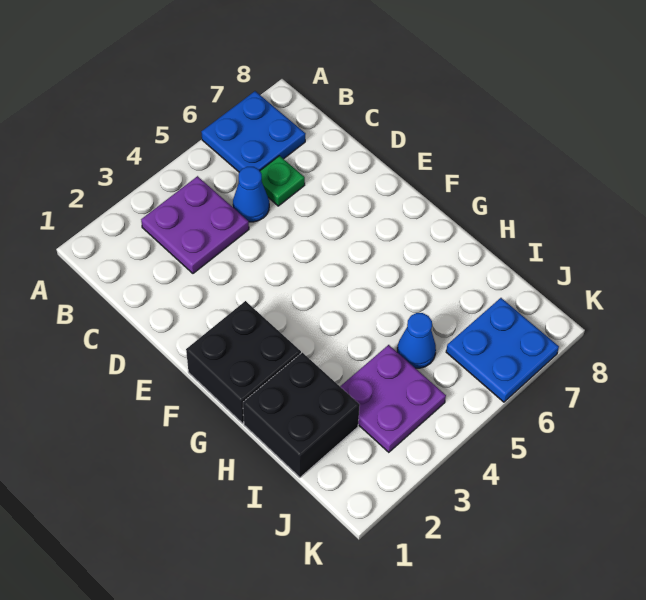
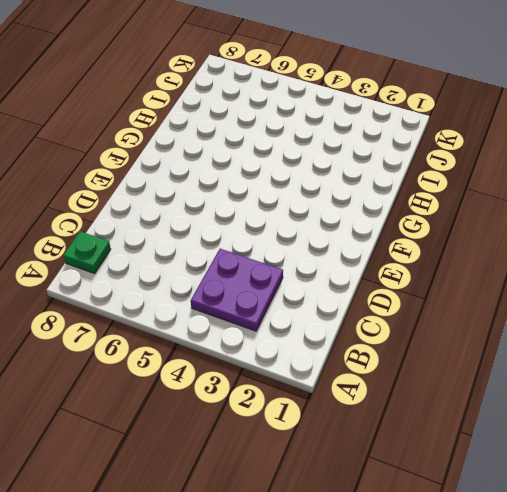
green 1x1 plate [64,231,111,274] -> green 1x1 plate moved to [260,156,305,206]
none -> blue 2x2 plate [202,91,305,172]
none -> blue 1x1 cone [233,167,269,222]

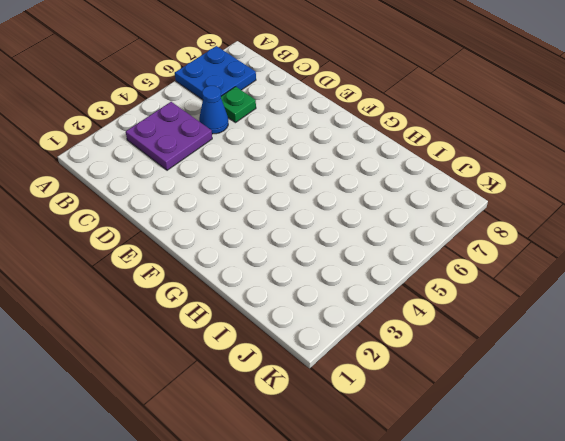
none -> black 2x2 brick [186,301,301,423]
none -> black 2x2 brick [243,353,360,477]

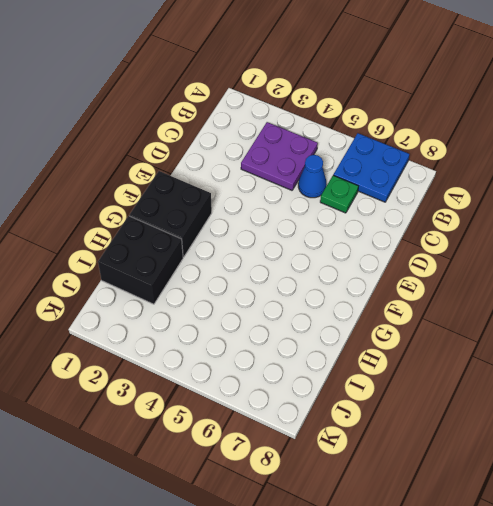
none -> purple 2x2 plate [340,345,446,452]
none -> blue 1x1 cone [397,313,436,368]

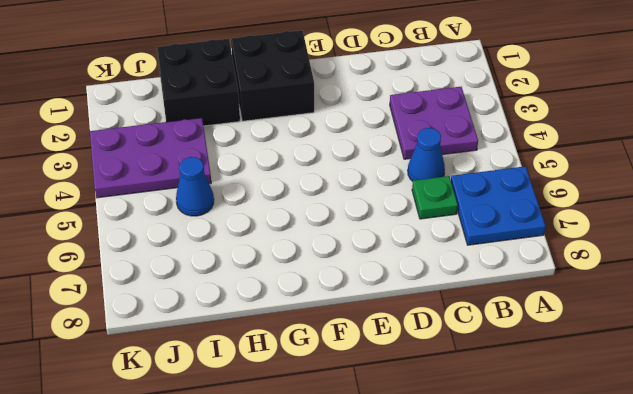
purple 2x3 plate [90,118,211,198] -> purple 2x2 plate [340,345,446,452]
none -> blue 2x2 plate [446,298,559,402]

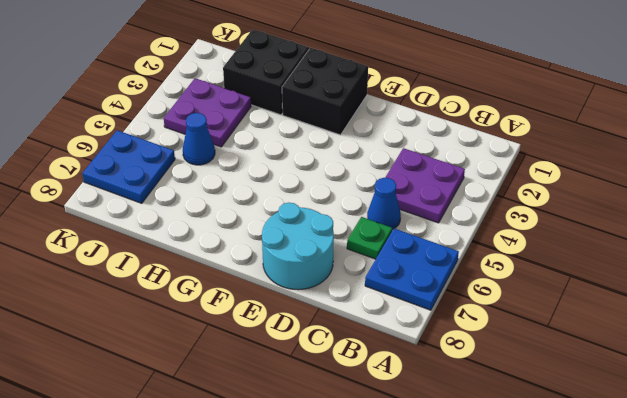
cyan 2x2 round brick [262,203,334,290] -> none

